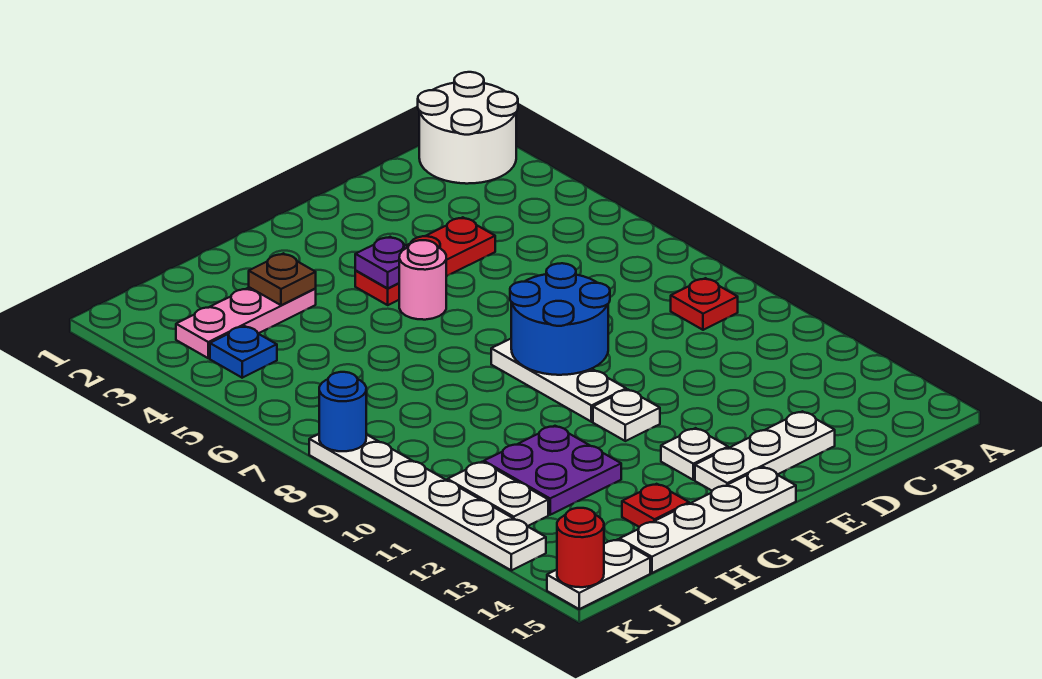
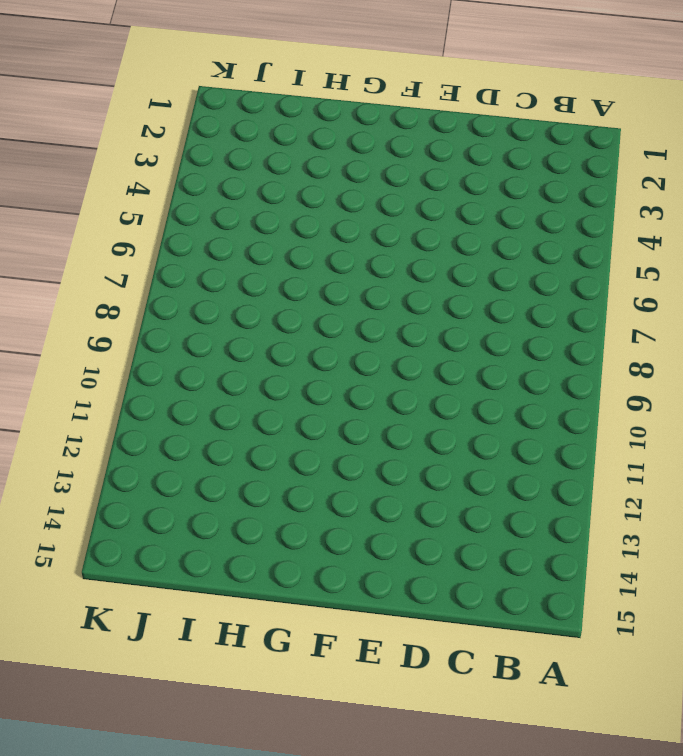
none -> white 2x2 round brick [418,72,518,184]
none -> red 1x1 plate [671,278,738,330]
none -> red 1x3 plate [355,217,495,305]

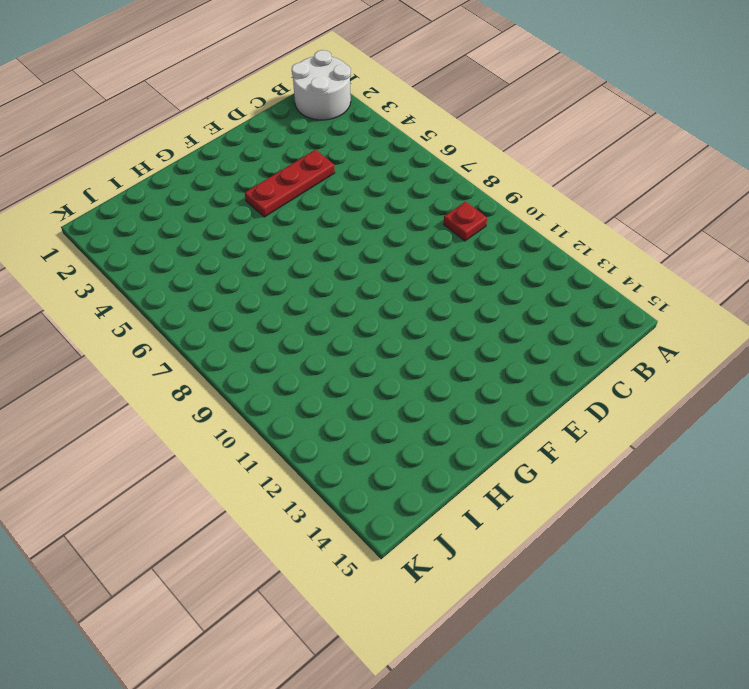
none -> white 1x3 plate [695,411,835,491]
none -> pink 1x1 round brick [399,240,446,320]
none -> white 1x3 plate [491,339,626,422]

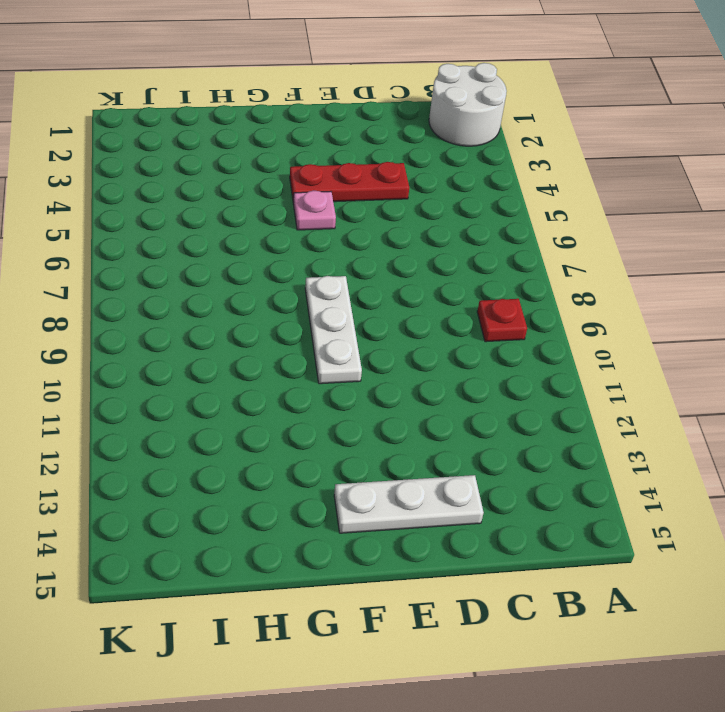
pink 1x1 plate [293,190,336,230] -> pink 1x1 round brick [399,240,446,320]
none -> white 1x1 plate [593,389,660,441]
none -> white 1x1 plate [661,428,728,480]
none -> white 1x4 plate [620,467,796,573]

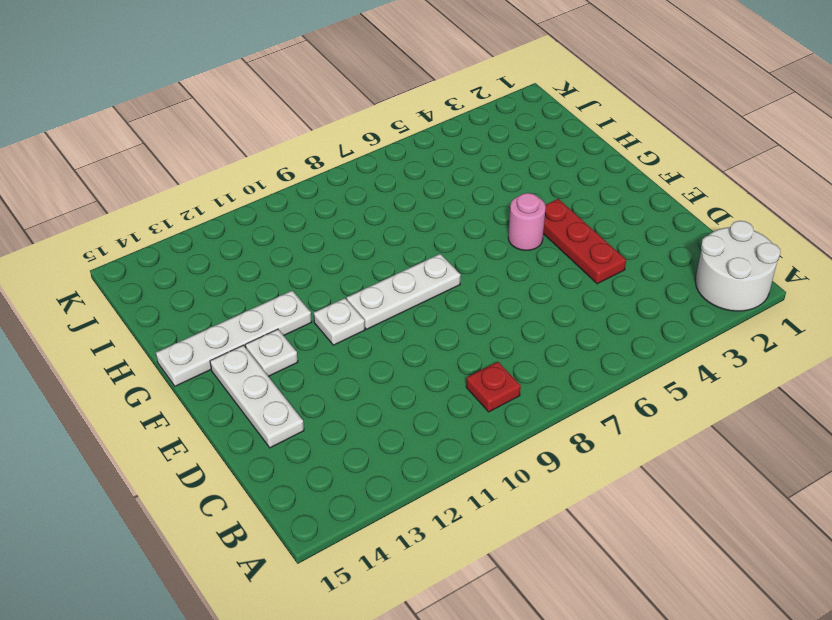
white 1x4 plate [156,291,312,386] -> white 1x4 plate turned to [620,467,796,573]
none -> pink 1x3 plate [176,287,316,358]
none -> purple 2x2 plate [484,426,621,515]
none -> red 1x1 plate [622,484,689,527]

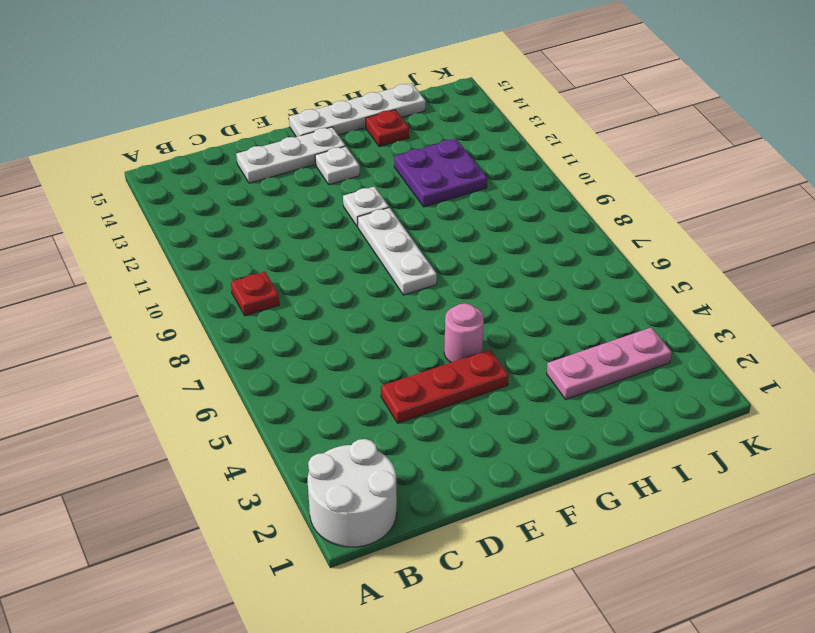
none -> blue 1x1 plate [210,326,277,378]
none -> white 1x2 plate [448,462,548,526]
none -> white 1x2 plate [547,539,650,609]

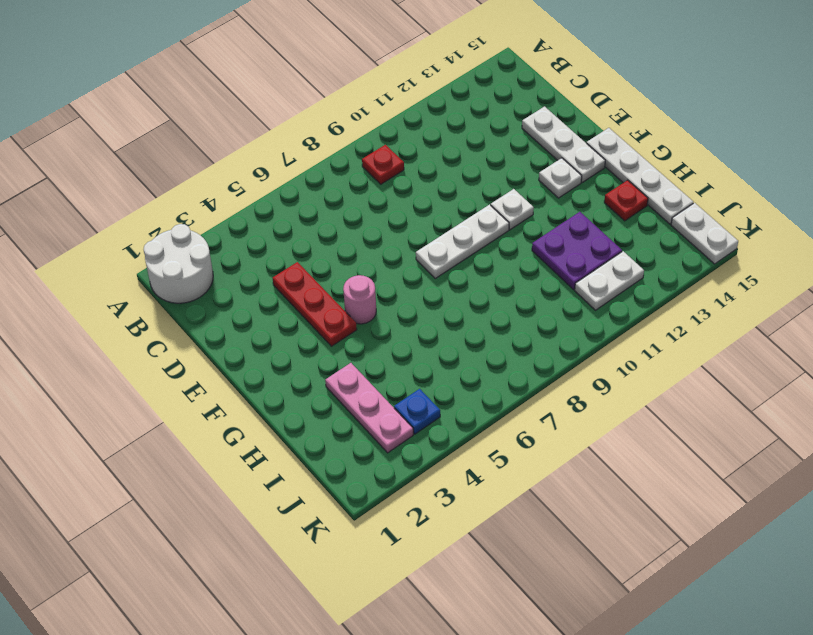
none -> white 1x6 plate [309,434,546,570]
none -> blue 2x2 round brick [510,263,610,375]
none -> purple 1x1 plate [355,237,407,288]

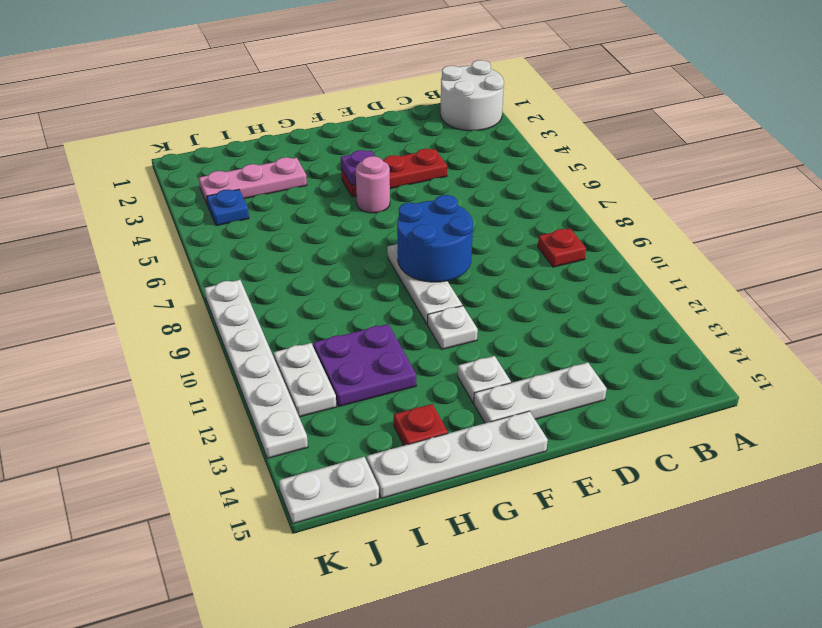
none -> brown 1x1 plate [249,253,316,305]
none -> blue 1x1 round brick [319,372,366,451]
none -> red 1x1 round brick [557,508,604,587]

